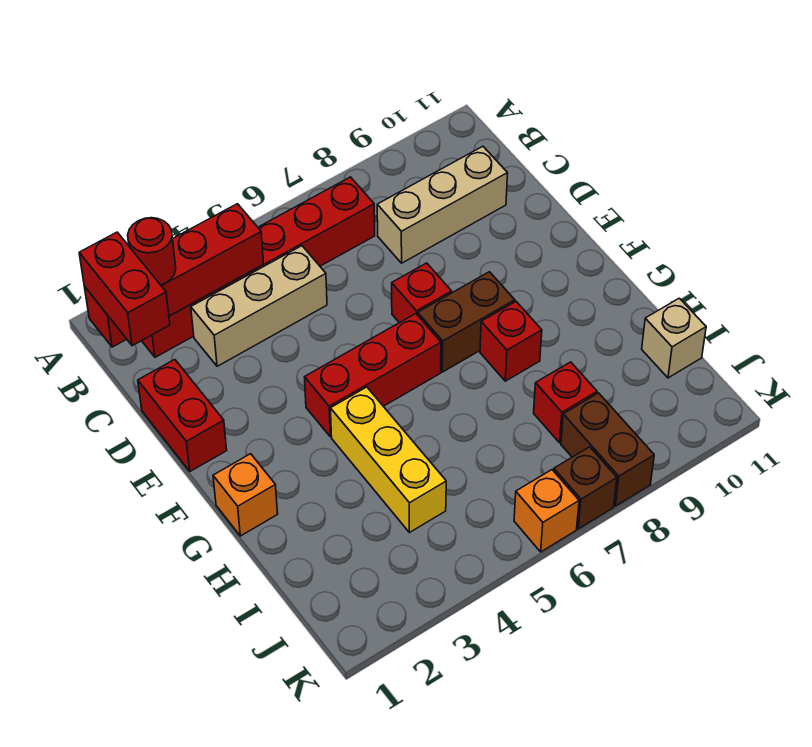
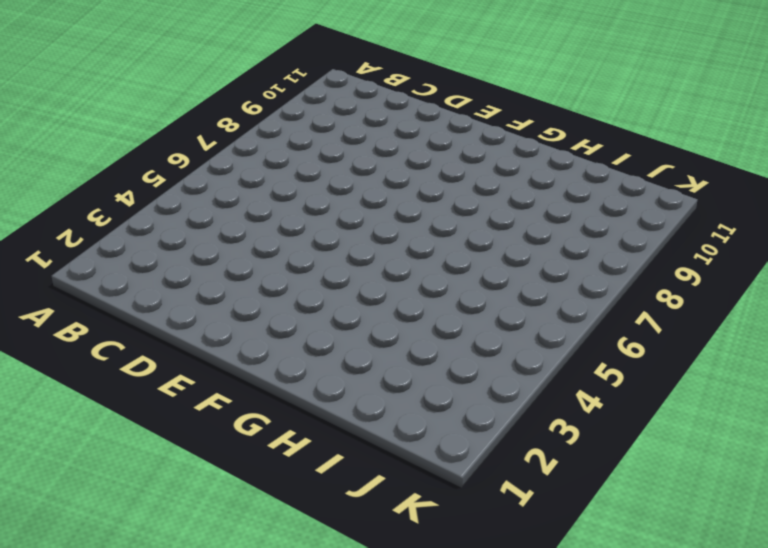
none -> red 1x6 brick [142,177,375,357]
none -> tan 1x3 brick [191,246,327,366]
none -> tan 1x3 brick [377,146,508,263]

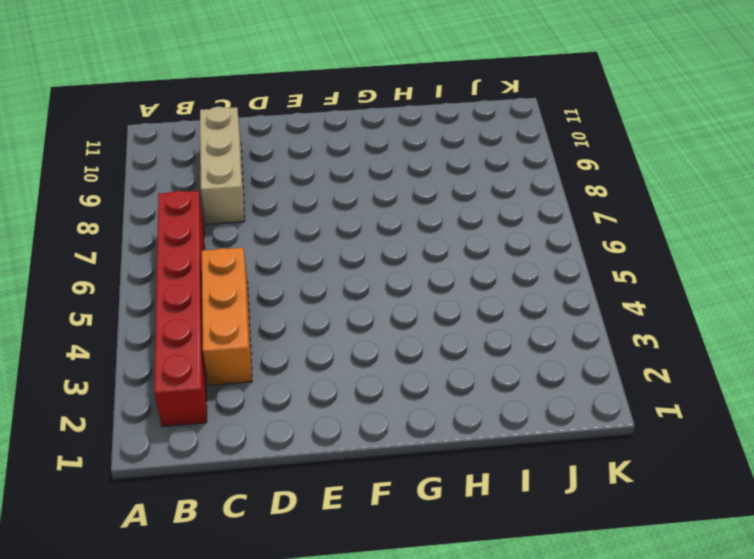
orange 1x3 brick [202,248,252,385] -> tan 1x3 brick [191,246,327,366]
none -> red 1x2 brick [138,360,227,471]
none -> red 1x1 brick [392,263,452,323]
none -> red 1x3 brick [305,314,441,437]

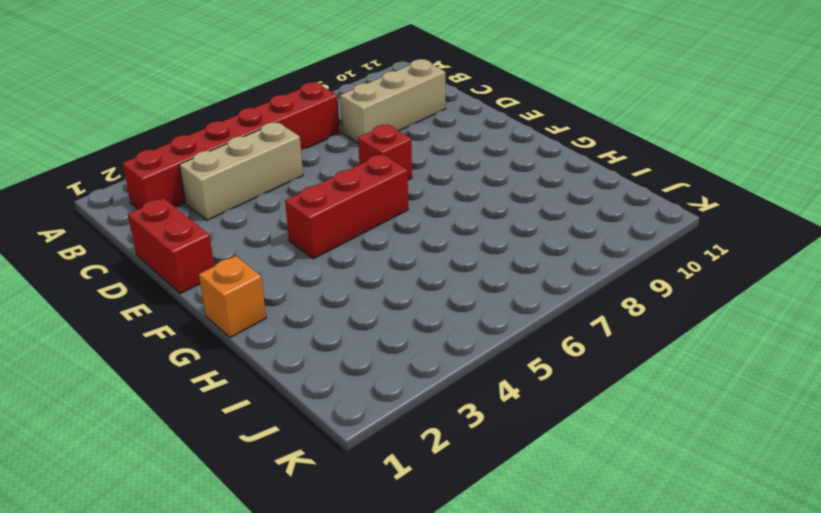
none -> brown 1x2 brick [418,272,515,372]
none -> yellow 1x3 brick [330,387,446,533]
none -> red 1x1 brick [480,302,542,381]

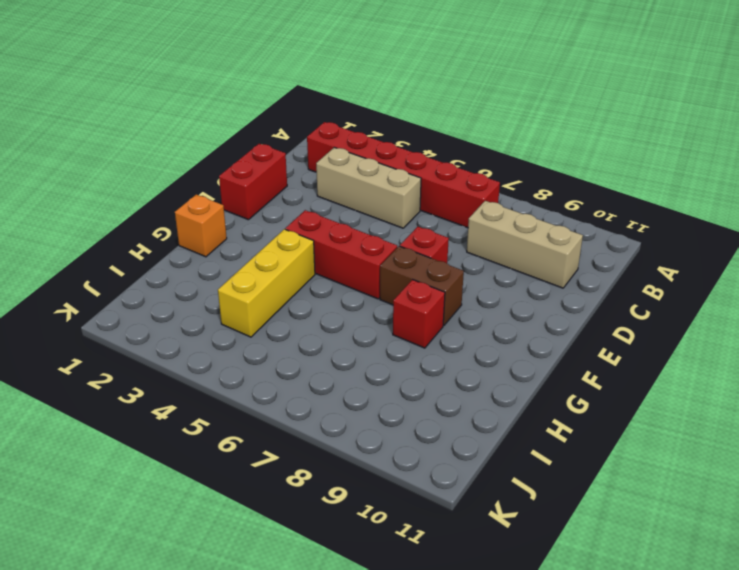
none -> red 1x1 brick [534,362,597,443]
none -> tan 1x1 brick [642,298,706,378]
none -> brown 1x2 brick [561,393,654,506]

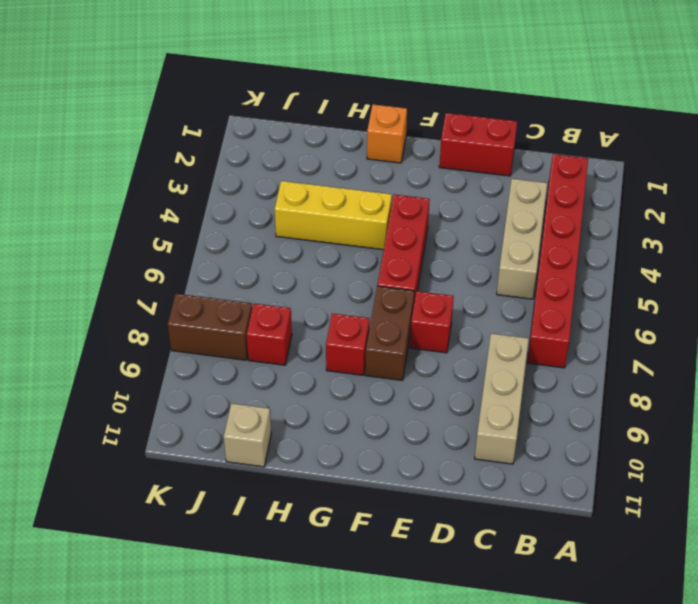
none -> orange 1x1 brick [514,470,579,552]
none -> brown 1x1 brick [554,447,617,529]
none -> red 1x4 brick [84,204,263,347]

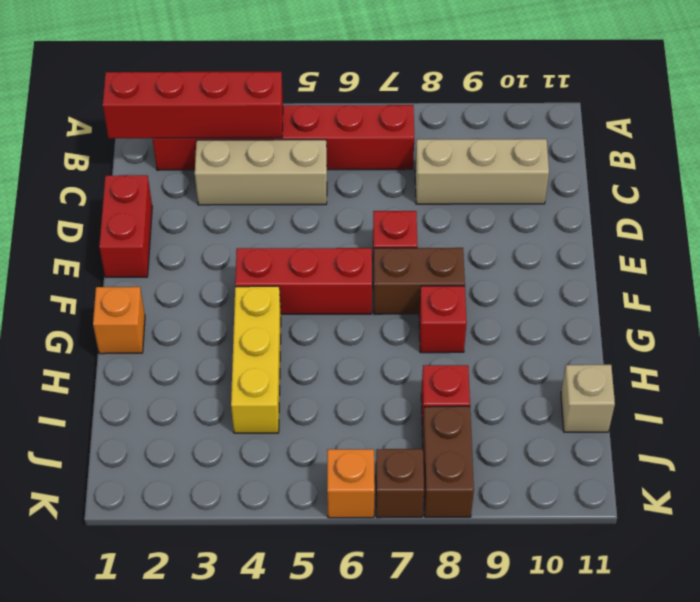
none -> red 1x2 brick [79,232,170,346]
none -> red 1x1 round brick [128,218,176,285]

